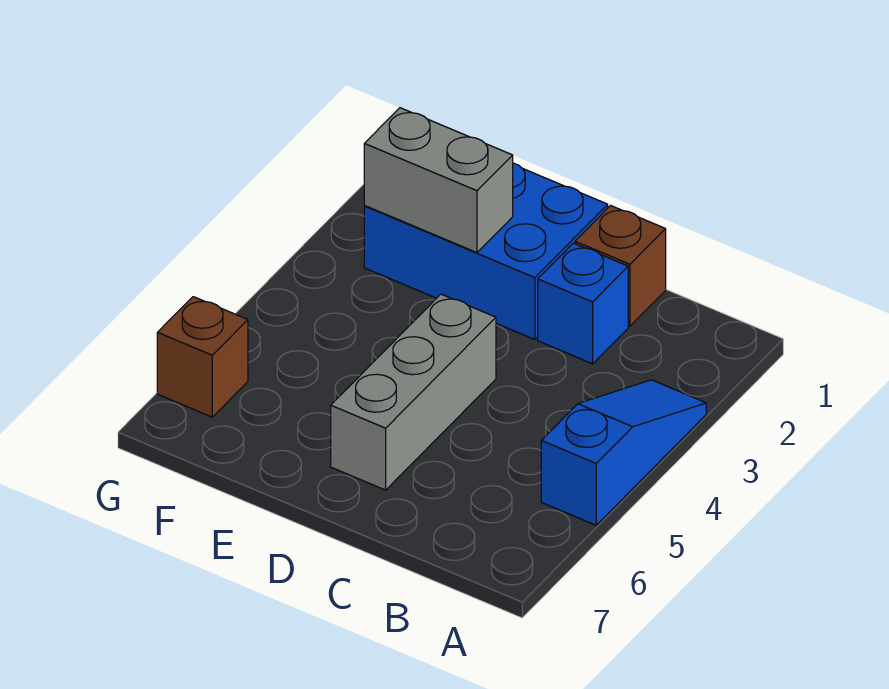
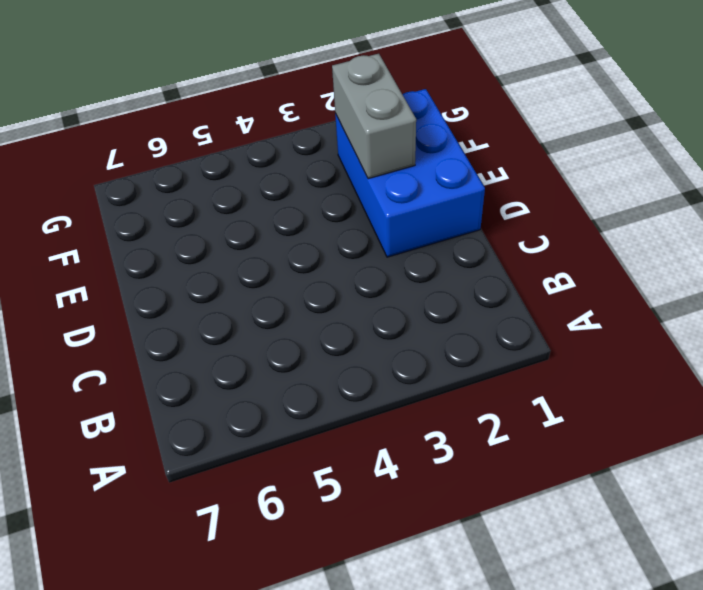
none -> blue 1x3 slope [541,380,706,525]
none -> brown 1x1 brick [575,206,666,326]

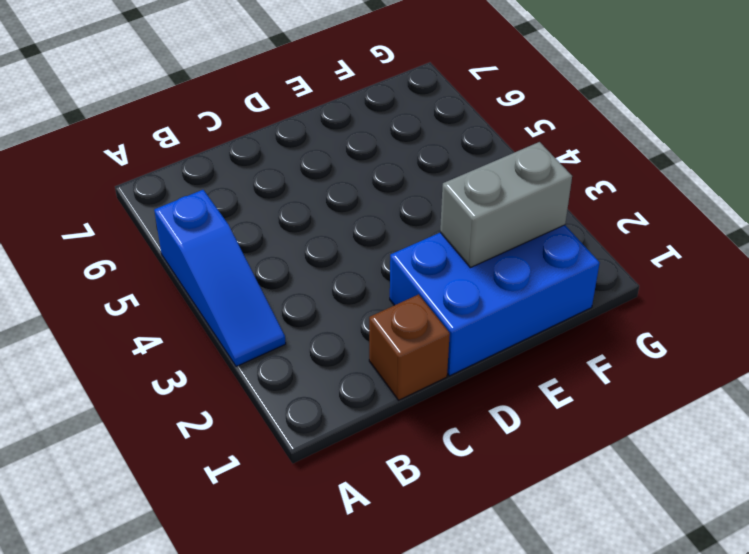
none -> blue 1x1 brick [538,243,628,364]
none -> grey 1x3 brick [331,294,496,490]

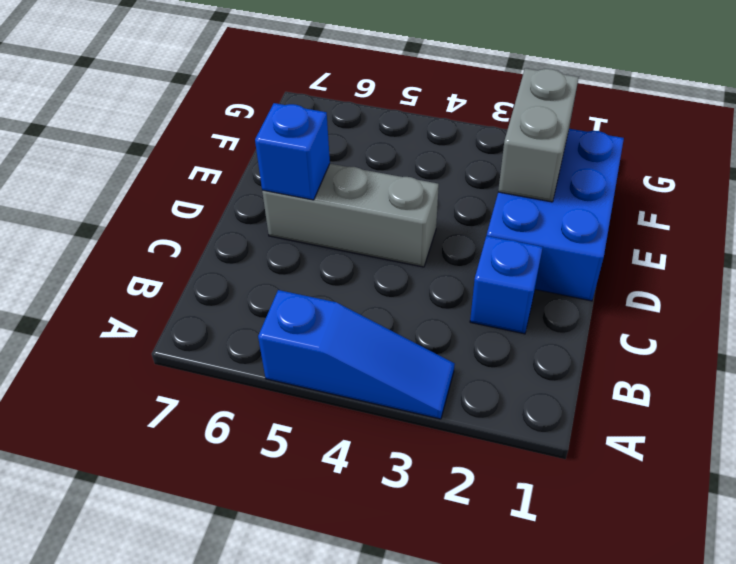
blue 1x1 brick [255,103,330,200] -> none
none -> brown 1x1 brick [575,206,666,326]
none -> brown 1x1 brick [157,297,248,417]

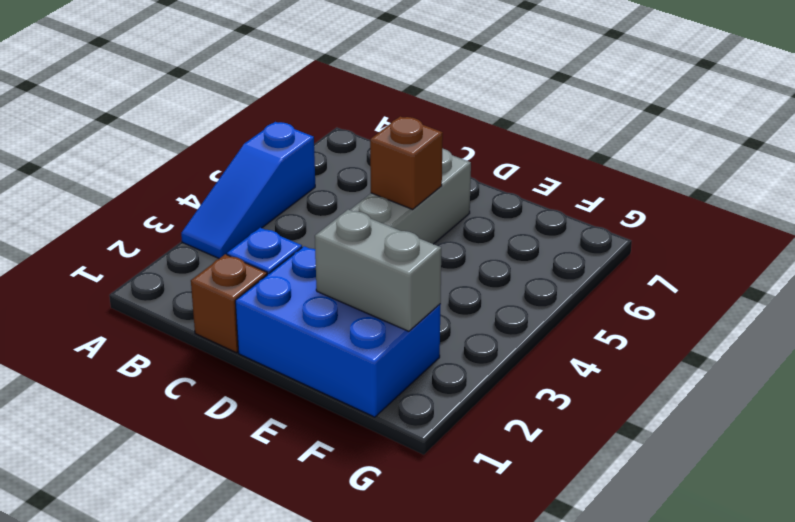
brown 1x1 brick [370,116,443,209] -> brown 1x1 brick moved to [157,297,248,417]

